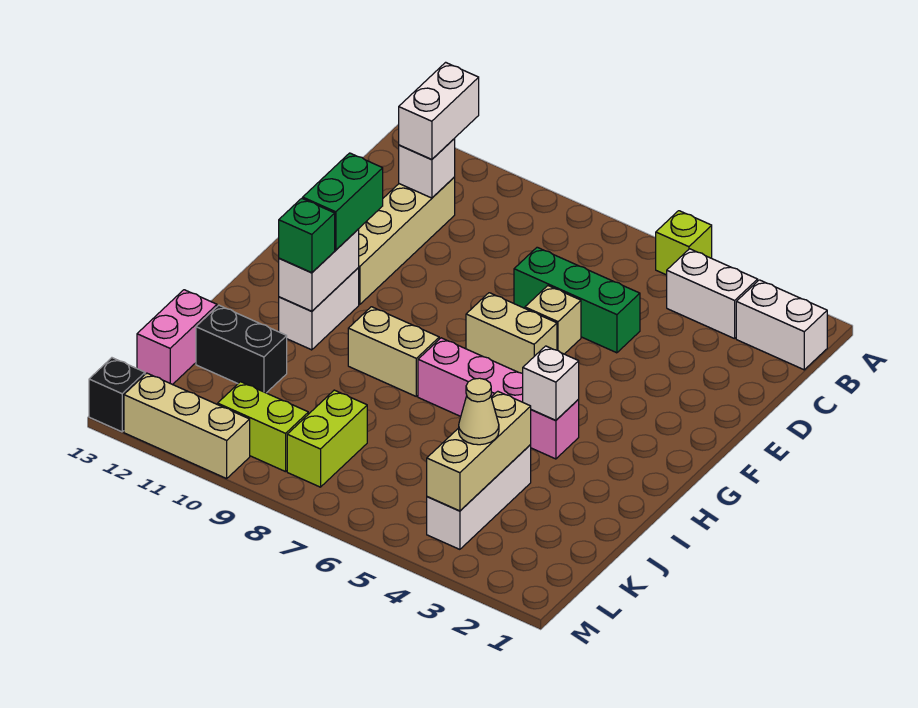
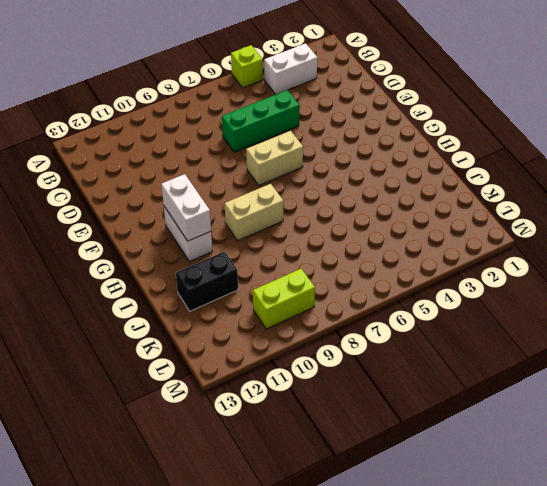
none -> white 1x2 brick [736,280,827,370]
none -> tan 1x4 brick [358,177,455,305]
none -> tan 1x1 brick [525,286,581,354]

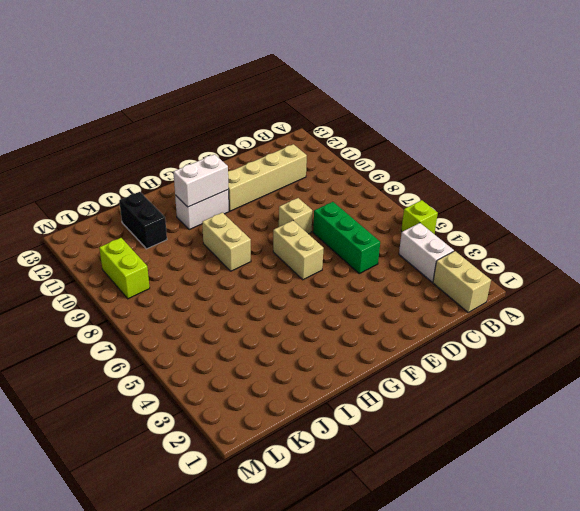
tan 1x2 brick [433,251,491,312] -> white 1x2 brick [736,280,827,370]
tan 1x1 brick [279,198,312,234] -> tan 1x1 brick moved to [525,286,581,354]
none -> pink 1x4 brick [418,338,579,459]
none -> white 1x3 brick [427,444,531,549]
none -> pink 1x2 brick [137,290,217,385]

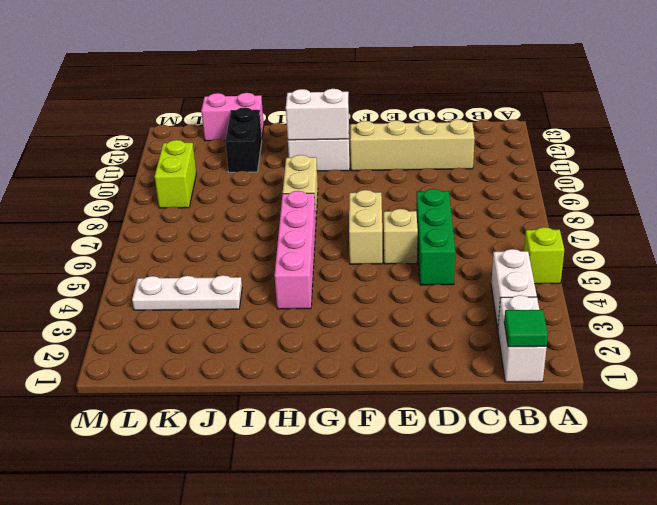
green 1x1 tile [504,310,548,347] -> none
white 1x3 plate [132,275,242,310] -> white 1x3 brick [427,444,531,549]
none -> lime 1x2 brick [287,390,367,487]
none -> tan 1x3 brick [124,373,250,479]
none -> black 1x1 brick [89,358,145,432]

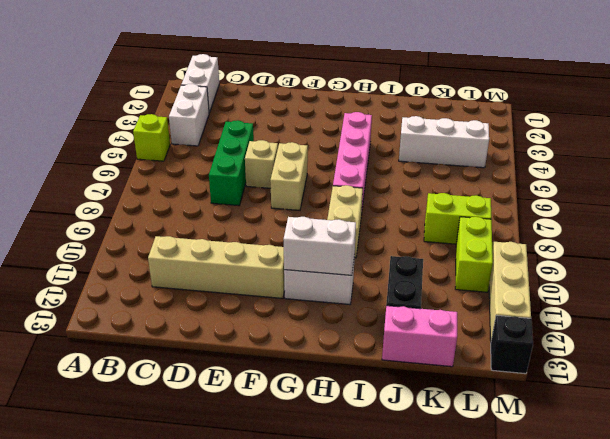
none -> white 1x1 brick [399,139,455,198]
none -> white 1x1 brick [523,346,579,420]
none -> tan 1x3 brick [427,391,531,511]

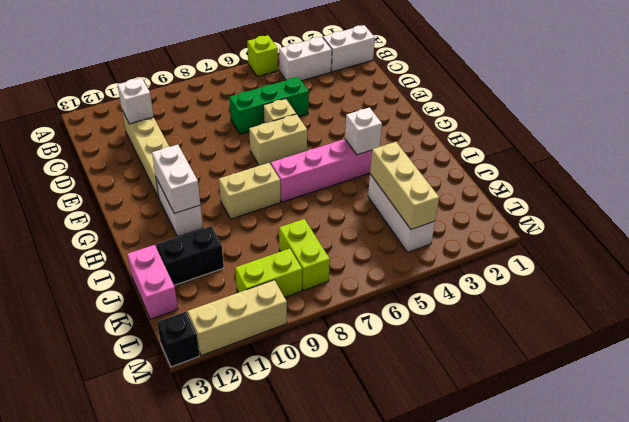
none -> white 1x2 brick [399,62,479,160]
none -> green 1x2 brick [303,153,383,250]
none -> green 1x1 brick [279,198,335,273]

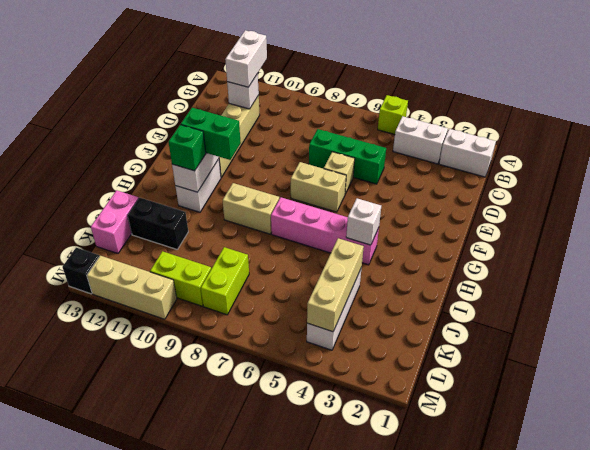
green 1x2 brick [181,108,241,160] -> green 1x2 brick turned to [303,153,383,250]
none -> tan 1x1 cone [459,378,499,445]

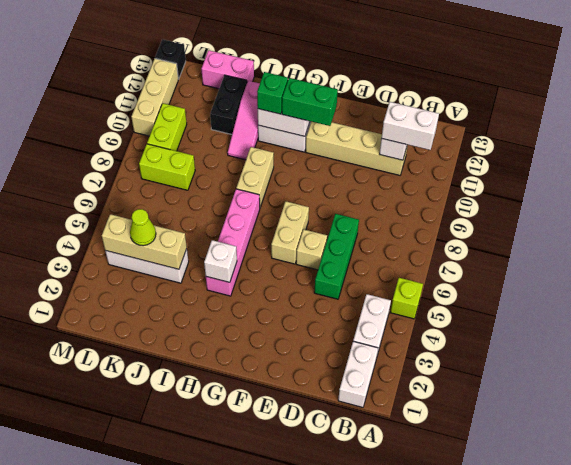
pink 1x3 slope [228,81,260,160] -> none
lime 1x1 cone [130,209,156,246] -> tan 1x1 cone [459,378,499,445]

